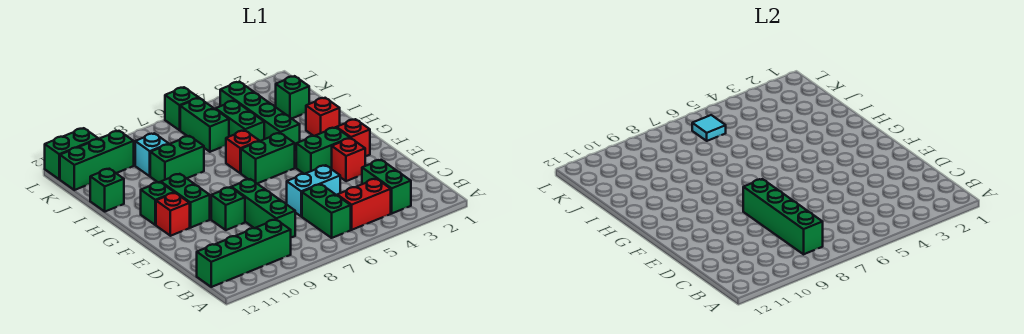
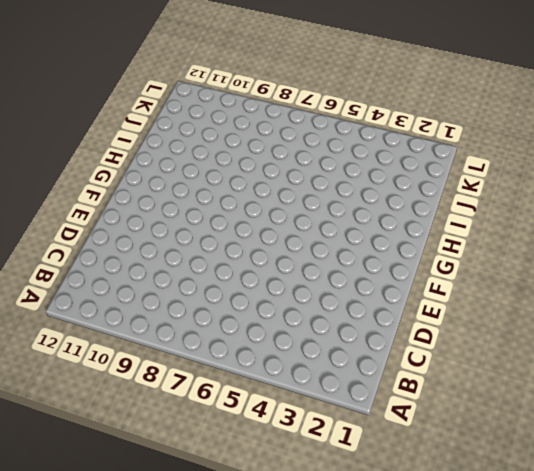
none -> green 1x2 brick [362,160,411,213]
none -> red 1x2 brick [337,179,391,230]
none -> green 1x2 brick [302,184,351,238]

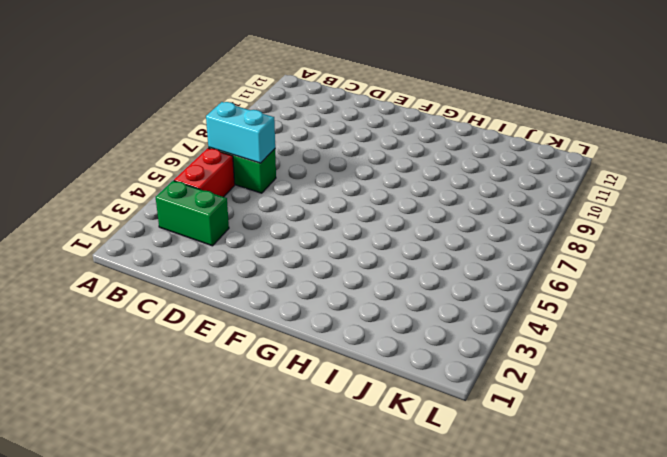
cyan 1x2 brick [206,102,275,163] -> cyan 1x2 brick turned to [287,165,340,216]
none -> green 1x4 brick [197,220,291,287]
none -> green 1x3 brick [231,179,295,238]
none -> red 1x1 brick [332,138,365,181]

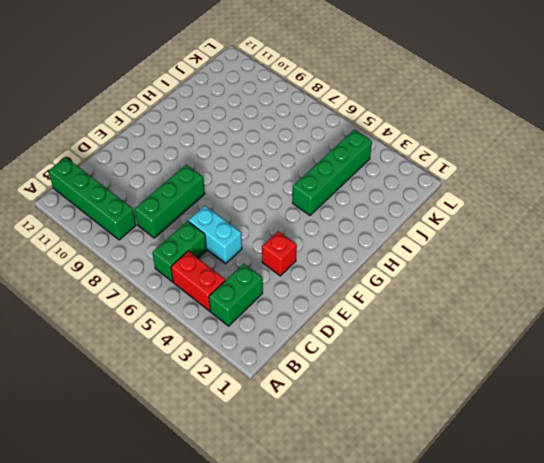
none -> green 1x1 brick [211,187,245,230]
none -> red 1x1 brick [337,119,370,156]
none -> green 1x2 brick [296,127,350,174]

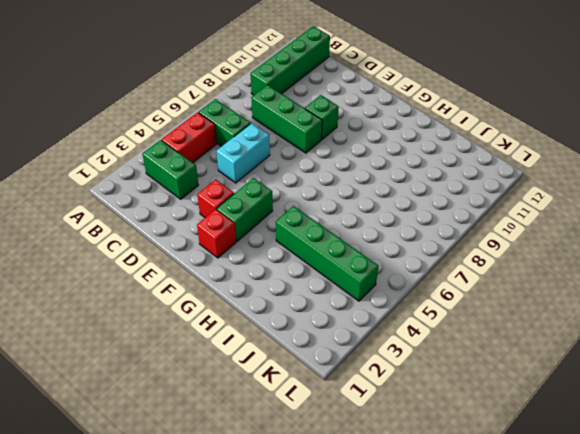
none -> green 1x2 brick [161,174,210,227]
none -> red 1x1 brick [156,193,190,236]
none -> green 1x2 brick [241,133,295,184]

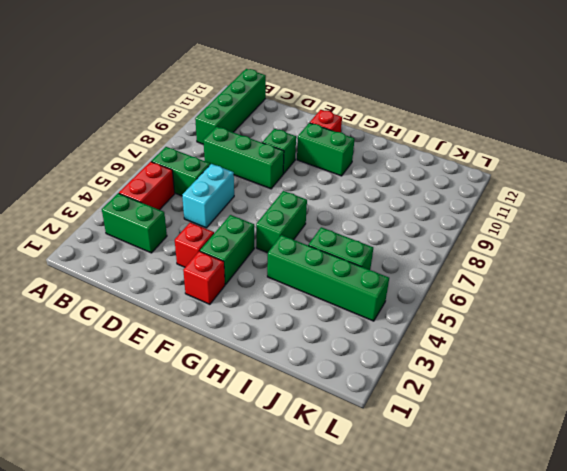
none -> green 1x1 brick [141,182,174,225]
none -> red 1x1 brick [306,98,340,136]
none -> red 1x1 brick [226,130,259,173]

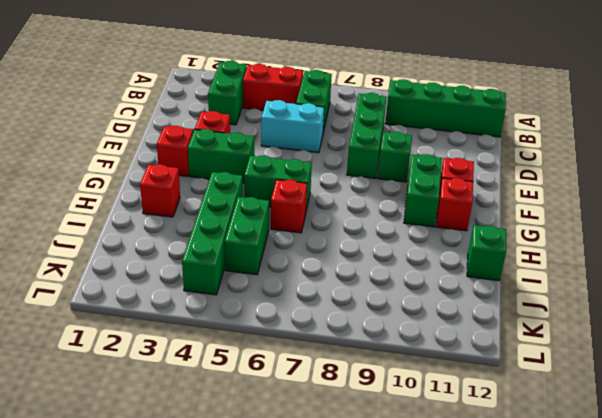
red 1x1 brick [436,178,473,231] -> green 1x1 brick [141,182,174,225]
none -> green 1x2 brick [150,136,204,182]
none -> green 1x1 brick [276,76,309,118]
none -> green 1x2 brick [180,98,229,152]

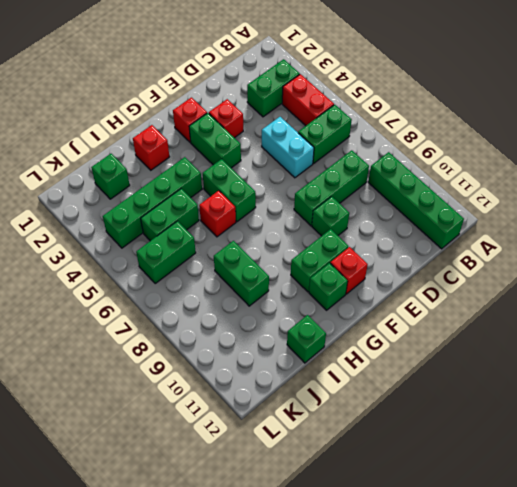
none -> cyan 1x1 brick [135,133,169,176]
none -> green 1x3 brick [60,131,134,190]
none -> green 1x1 brick [165,87,198,130]

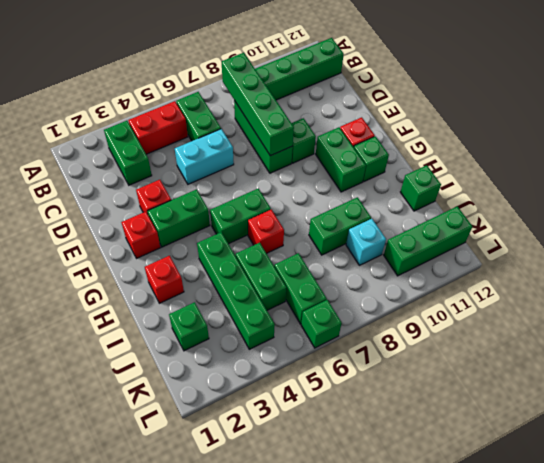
none -> green 1x2 brick [45,128,98,179]
none -> cyan 1x1 tile [692,115,726,141]

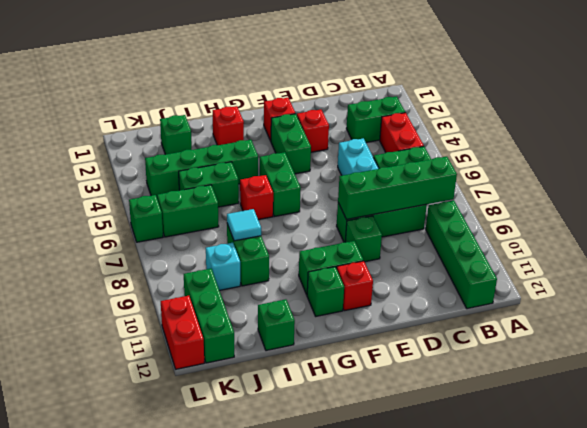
cyan 1x1 tile [227,209,261,241] -> cyan 1x1 tile moved to [692,115,726,141]
red 1x2 brick [161,296,204,369] -> green 1x2 brick [45,128,98,179]

